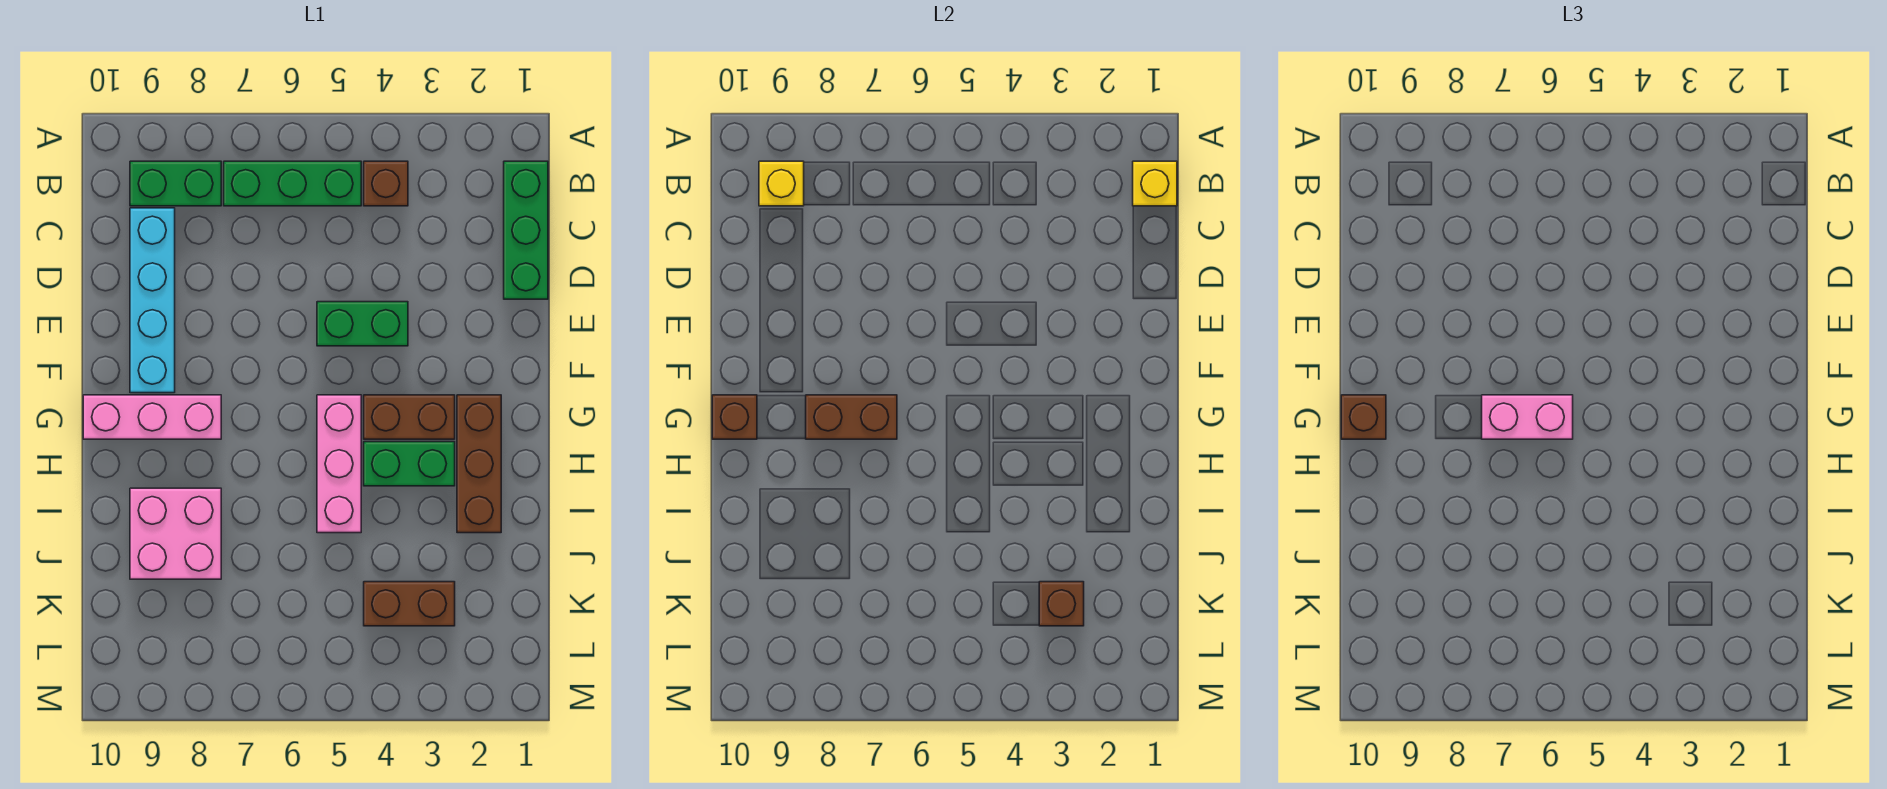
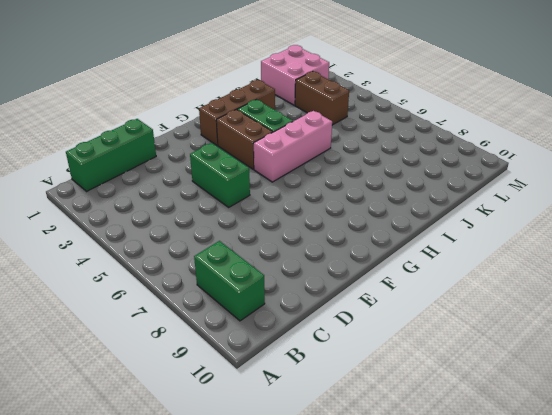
pink 2x2 brick [261,45,329,105] -> pink 2x2 brick moved to [130,488,221,579]
none -> brown 1x1 brick [364,161,408,206]
none -> green 1x3 brick [224,161,361,206]
none -> cyan 1x4 brick [130,208,175,393]

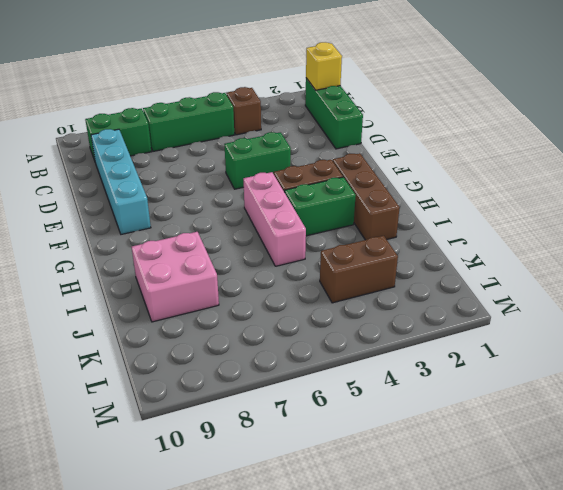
none -> pink 1x3 brick [83,395,221,439]
none -> yellow 1x1 brick [759,161,804,206]
none -> brown 1x2 brick [806,395,897,439]

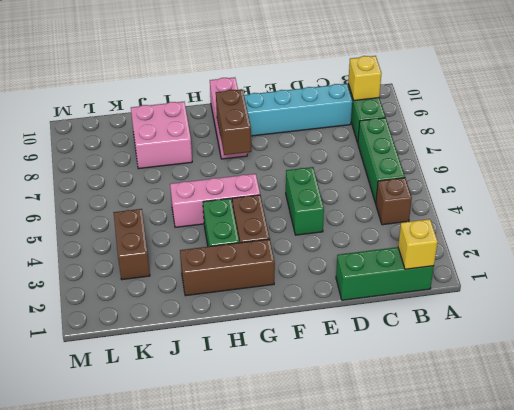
none -> brown 1x1 brick [712,395,757,439]
none -> brown 1x1 brick [1039,582,1084,626]
none -> pink 1x2 brick [1482,395,1573,439]

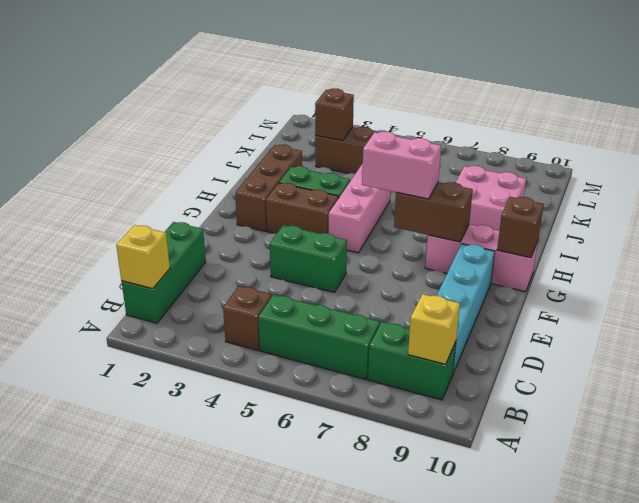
none -> brown 1x1 brick [1341,395,1386,439]

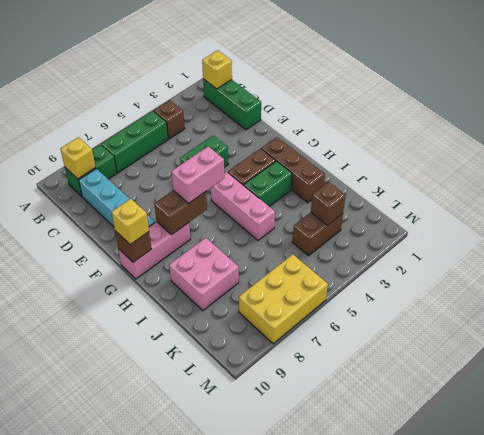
yellow 1x1 brick [112,199,149,245] -> brown 1x1 brick [1341,395,1386,439]
yellow 2x3 brick [239,254,328,344] -> none

